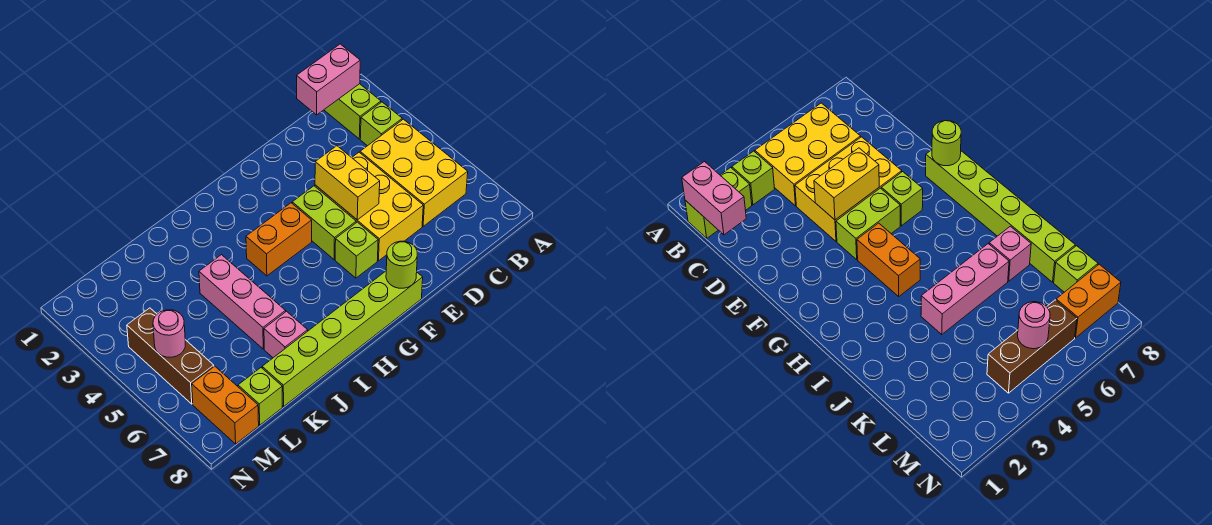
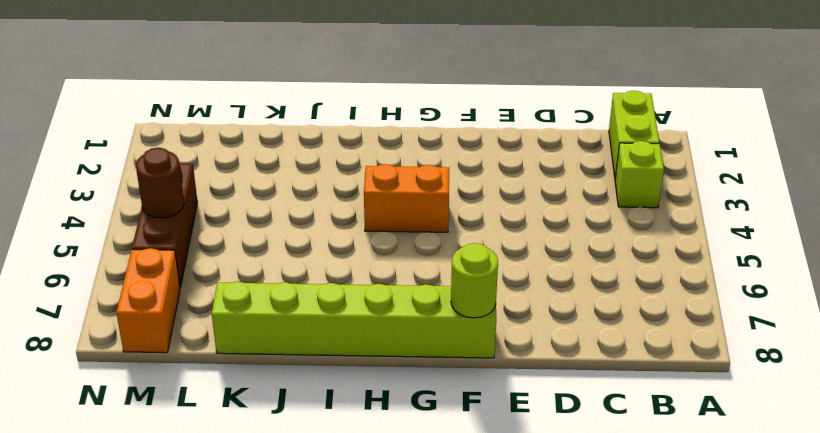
brown 1x1 round brick [136,148,184,218] -> pink 1x1 round brick [153,310,185,357]
none -> yellow 2x3 brick [360,119,468,226]
none -> yellow 2x3 brick [315,152,423,261]
none -> lime 1x2 brick [292,186,356,260]

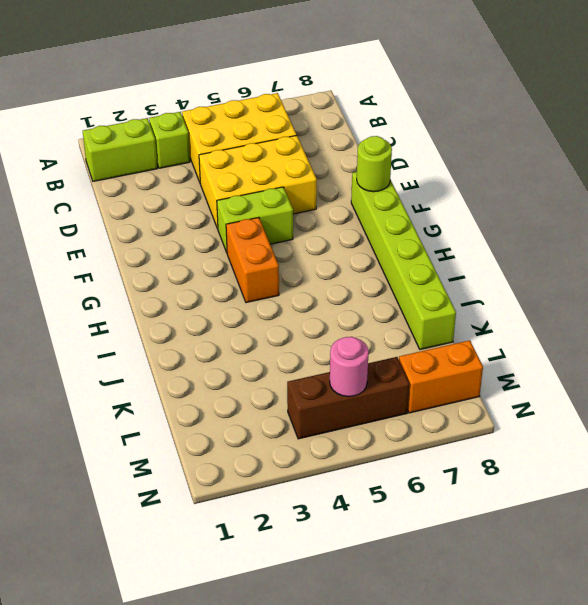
none -> lime 1x1 brick [335,222,378,278]
none -> pink 1x3 brick [199,255,286,349]
none -> pink 1x1 brick [264,311,308,358]

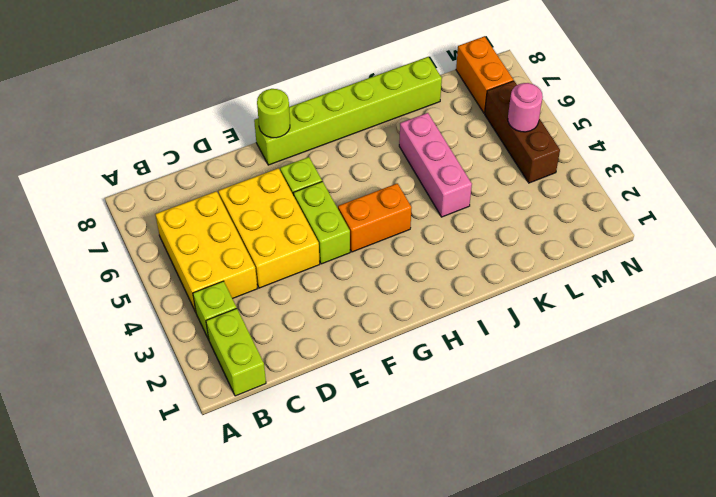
none -> pink 1x1 brick [264,311,308,358]
none -> lime 1x1 brick [238,368,282,425]
none -> pink 1x2 brick [297,44,360,115]

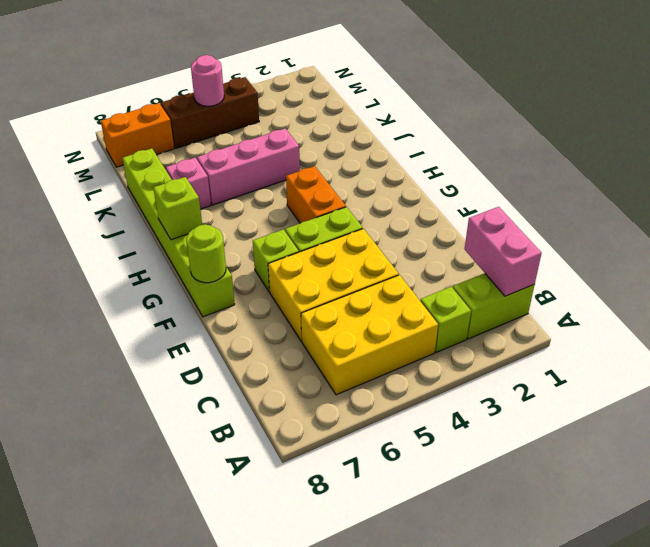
lime 1x1 brick [153,177,202,240] -> lime 1x1 brick moved to [238,368,282,425]
none -> yellow 1x2 brick [315,146,380,220]

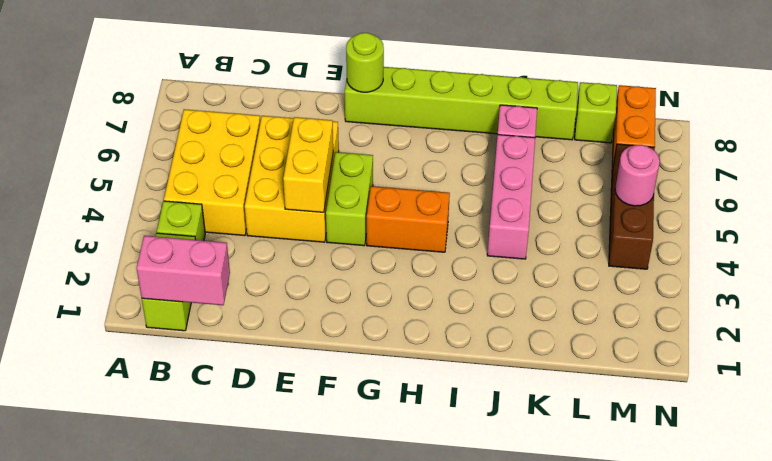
none -> lime 1x1 brick [335,222,378,278]

